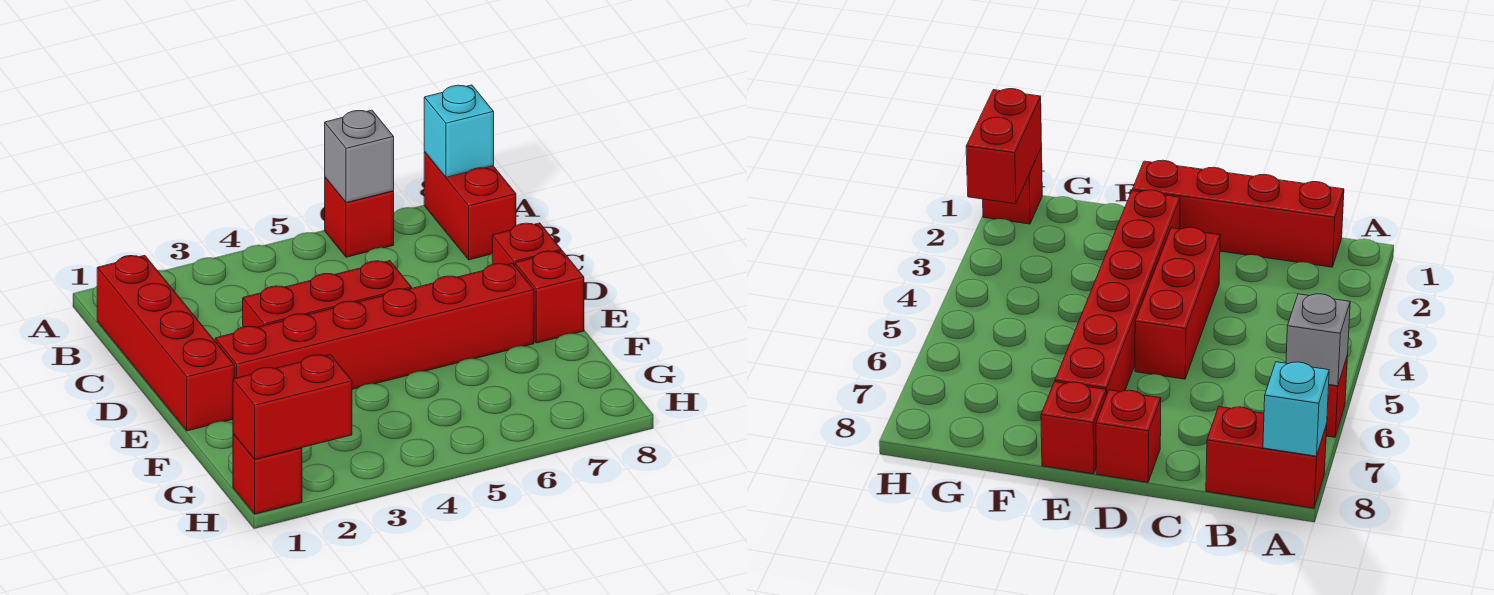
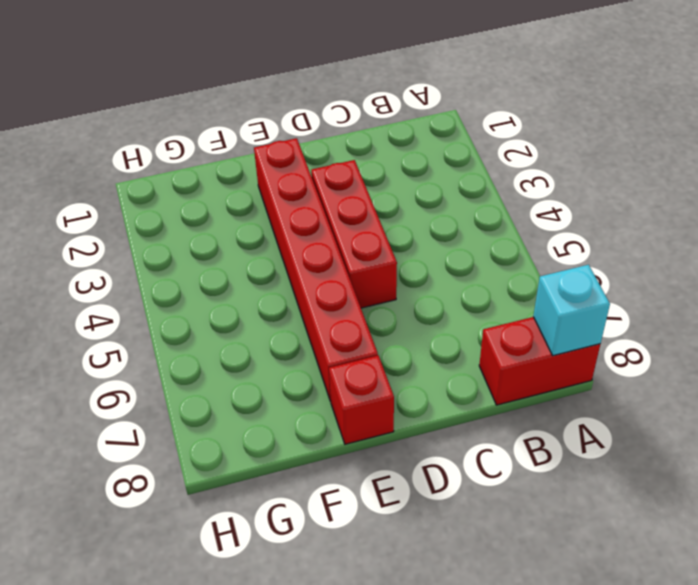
none -> red 1x1 brick [325,177,394,257]
none -> red 1x4 brick [97,255,234,431]

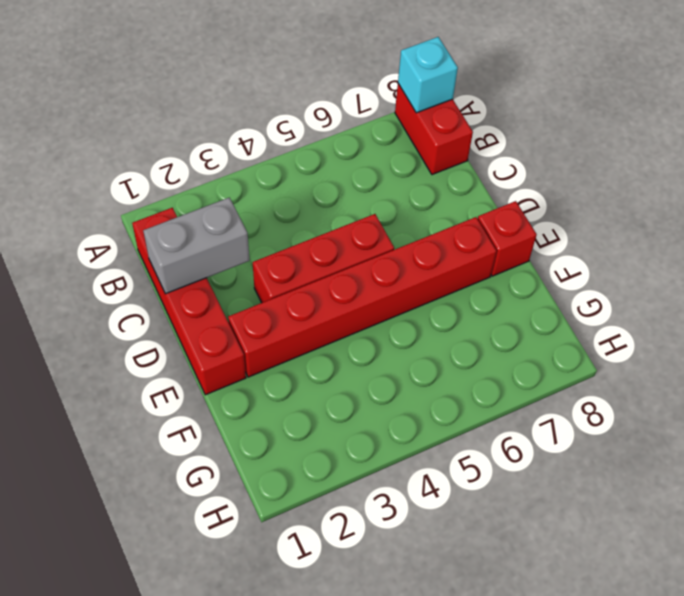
grey 1x2 brick [143,198,250,294] -> none
none -> red 1x1 brick [325,177,394,257]
none -> red 1x1 brick [492,223,561,266]

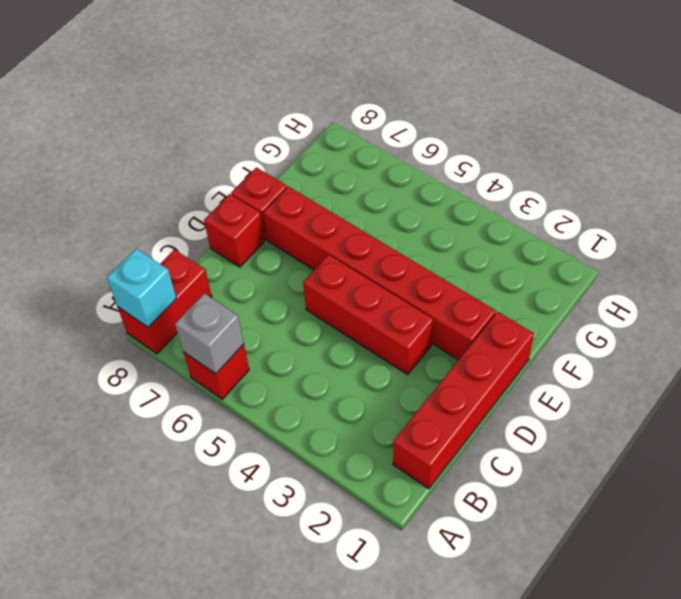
none -> red 1x1 brick [233,434,302,514]
none -> red 1x2 brick [233,355,352,459]

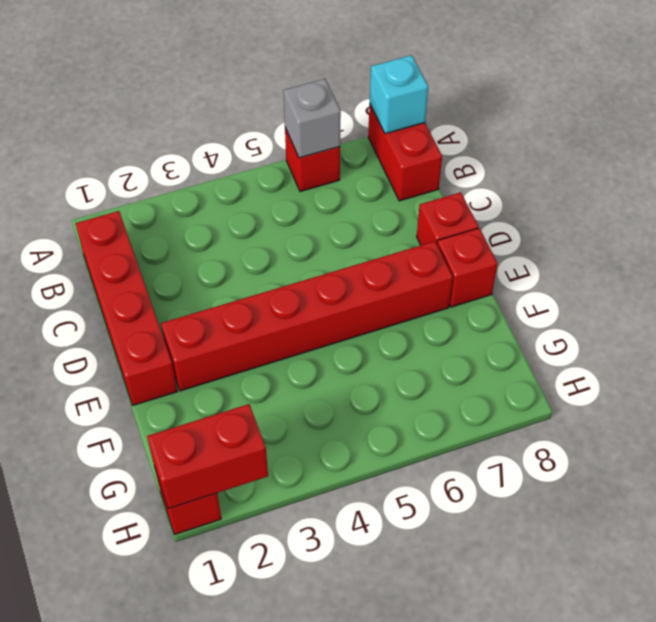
none -> red 1x3 brick [243,261,412,327]

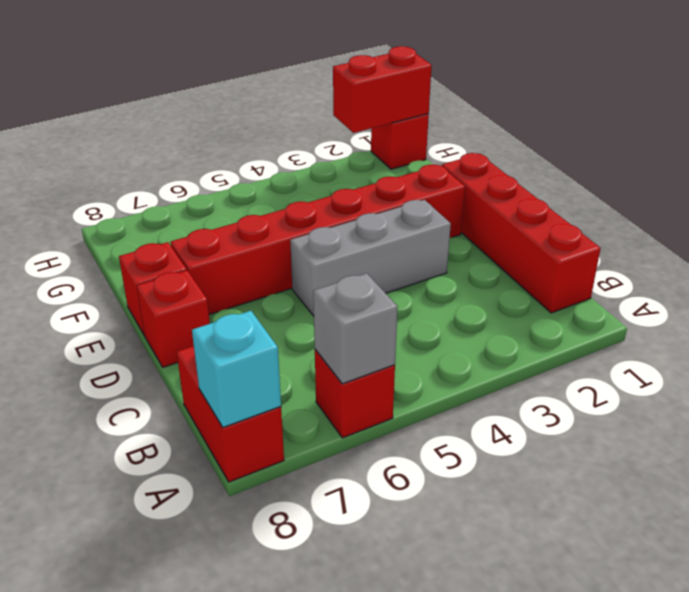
grey 1x3 brick [290,200,451,316] -> red 1x3 brick [243,261,412,327]

